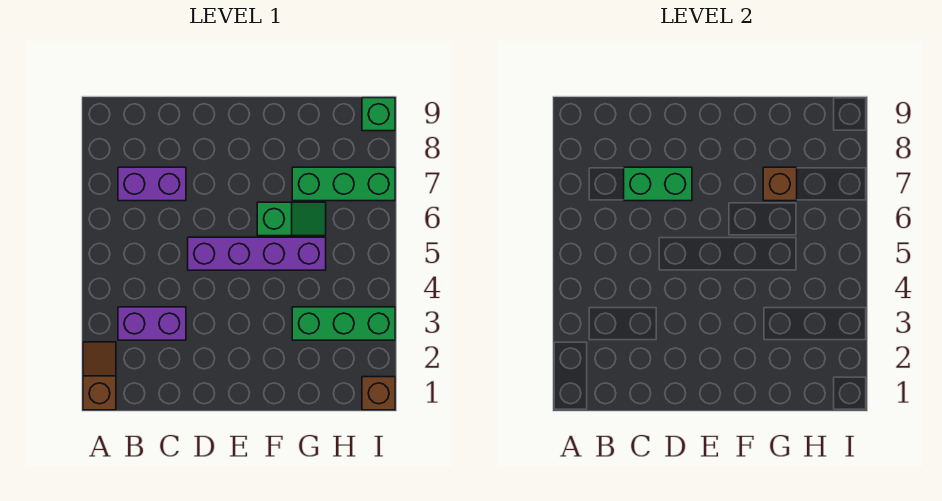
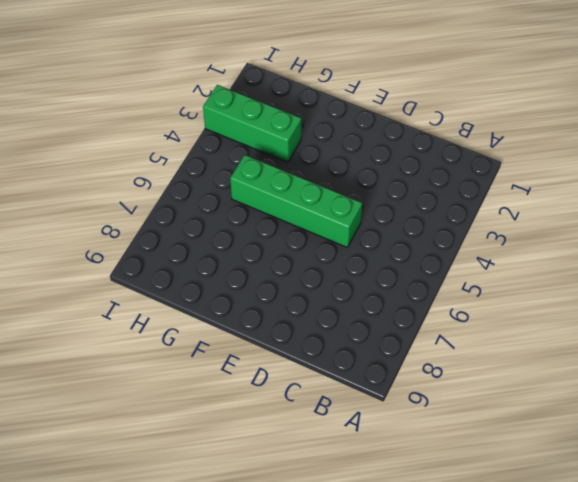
green 1x4 brick [230,155,362,247] -> purple 1x4 brick [188,237,326,270]
none -> brown 1x2 slope [83,342,116,410]
none -> purple 1x2 brick [118,307,186,340]

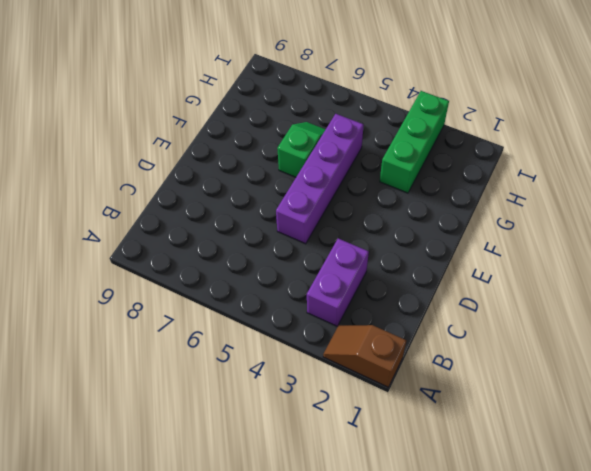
none -> purple 1x2 brick [118,167,186,201]
none -> green 1x3 brick [292,167,395,201]

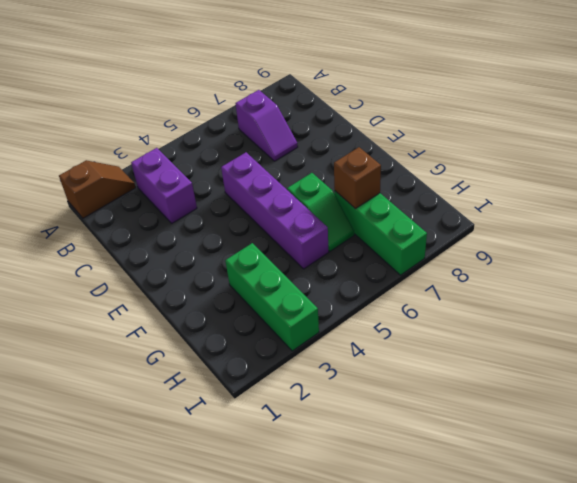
purple 1x2 slope [235,90,298,161] -> purple 1x2 brick [118,167,186,201]
none -> brown 1x1 brick [362,377,395,410]
none -> green 1x1 brick [362,98,395,131]

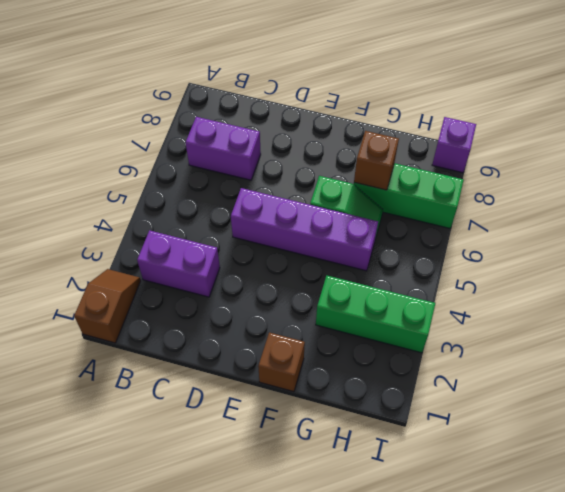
brown 1x1 brick [258,332,305,392] -> brown 1x1 brick moved to [362,377,395,410]
purple 1x1 brick [432,117,476,173] -> green 1x1 brick [362,98,395,131]
none -> green 1x2 brick [624,167,692,201]

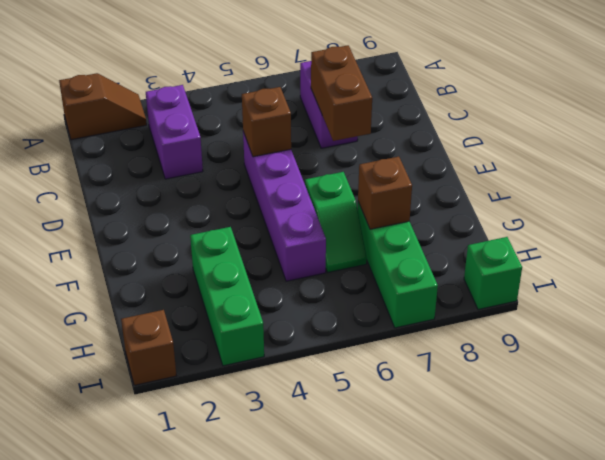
brown 1x2 brick [311,45,372,141] -> green 1x2 brick [624,167,692,201]
brown 1x1 brick [242,87,291,157] -> none

